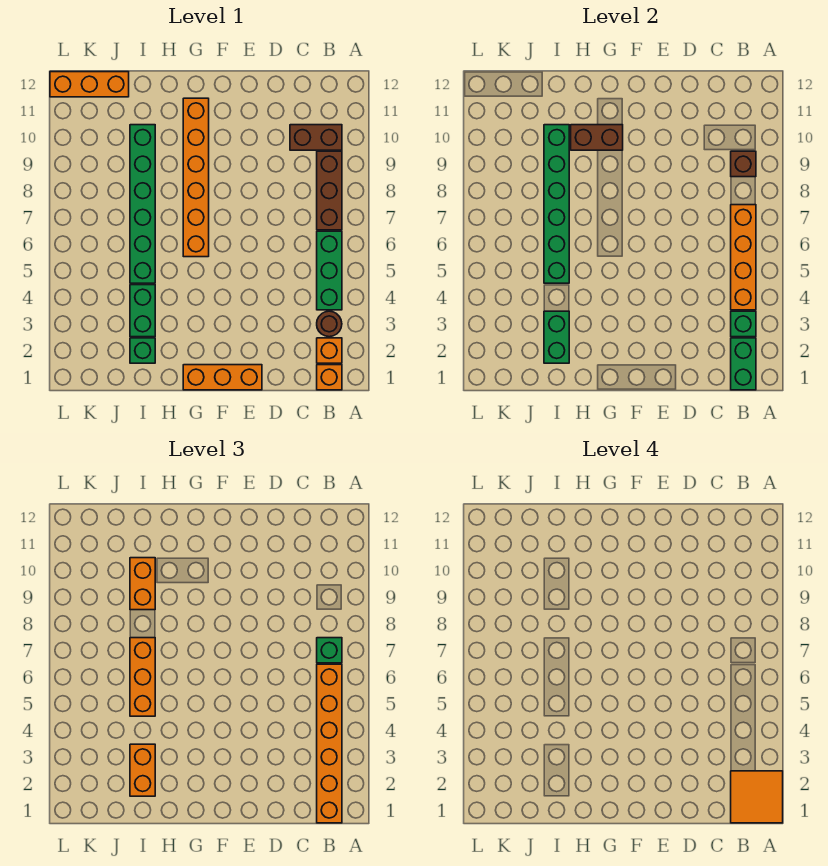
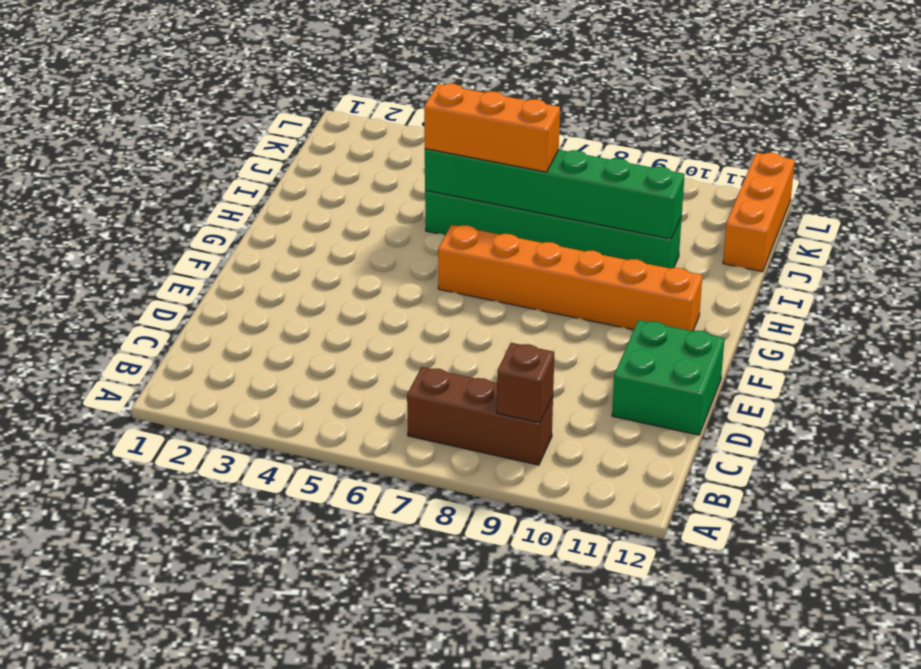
green 2x2 brick [612,320,725,435] -> none
none -> orange 1x1 brick [317,365,342,390]
none -> orange 1x1 brick [317,338,342,363]
none -> brown 1x1 round brick [317,311,342,337]

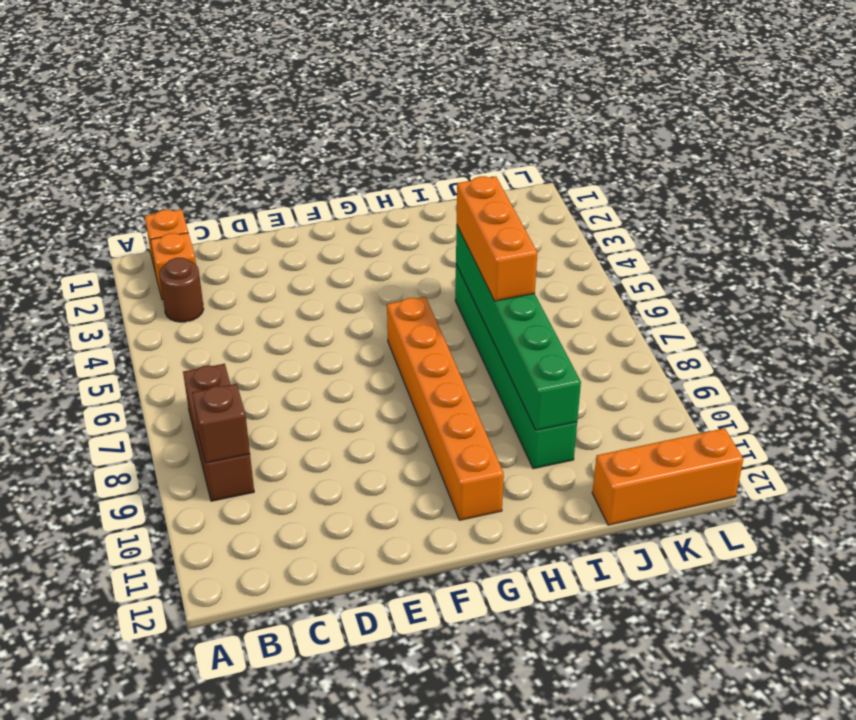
none -> green 1x3 brick [317,231,342,310]
none -> brown 1x2 brick [290,125,342,150]
none -> orange 1x3 brick [183,365,262,390]

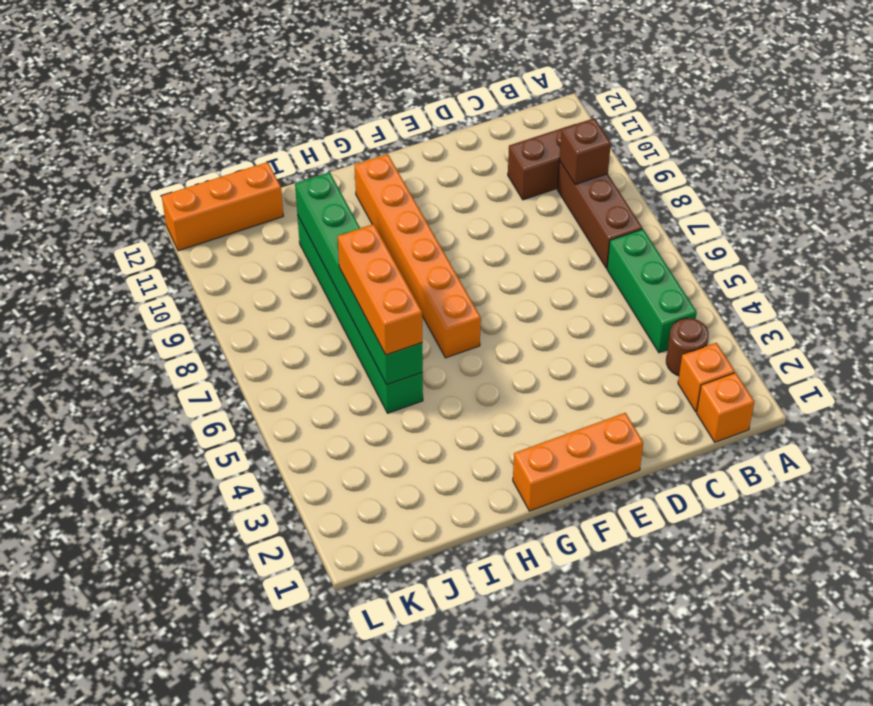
none -> green 1x1 brick [130,338,155,363]
none -> green 1x2 brick [130,285,155,337]
none -> green 1x2 brick [731,338,756,390]

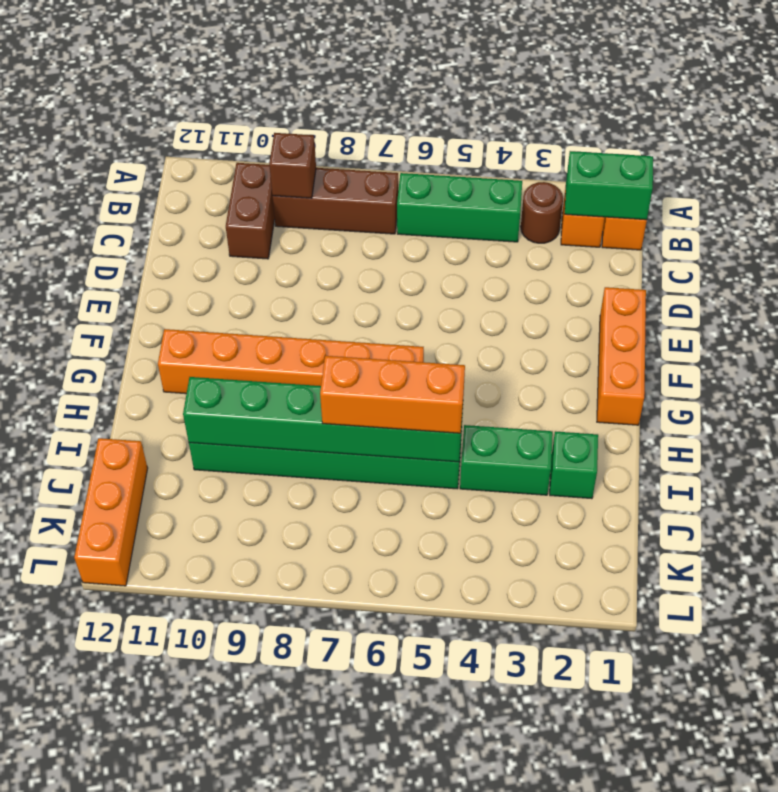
none -> green 1x1 brick [731,311,756,337]
none -> orange 1x4 brick [731,205,756,310]
none -> brown 1x2 brick [571,125,623,150]

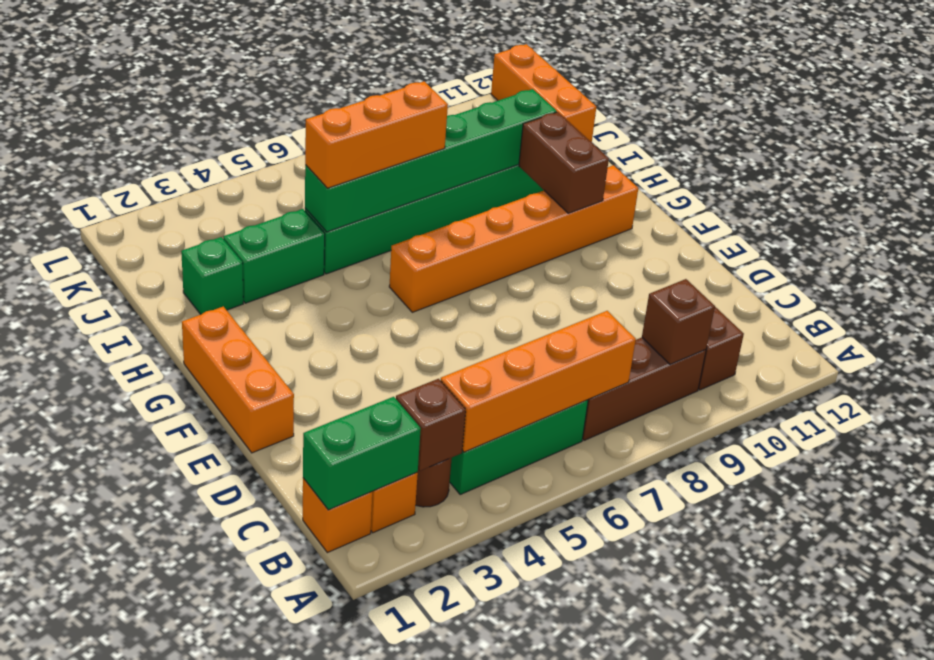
brown 1x1 brick [396,379,466,471] -> green 1x1 brick [731,311,756,337]
none -> green 1x2 brick [544,311,569,363]
none -> orange 1x6 brick [317,664,342,823]
none -> green 1x1 brick [317,638,342,663]

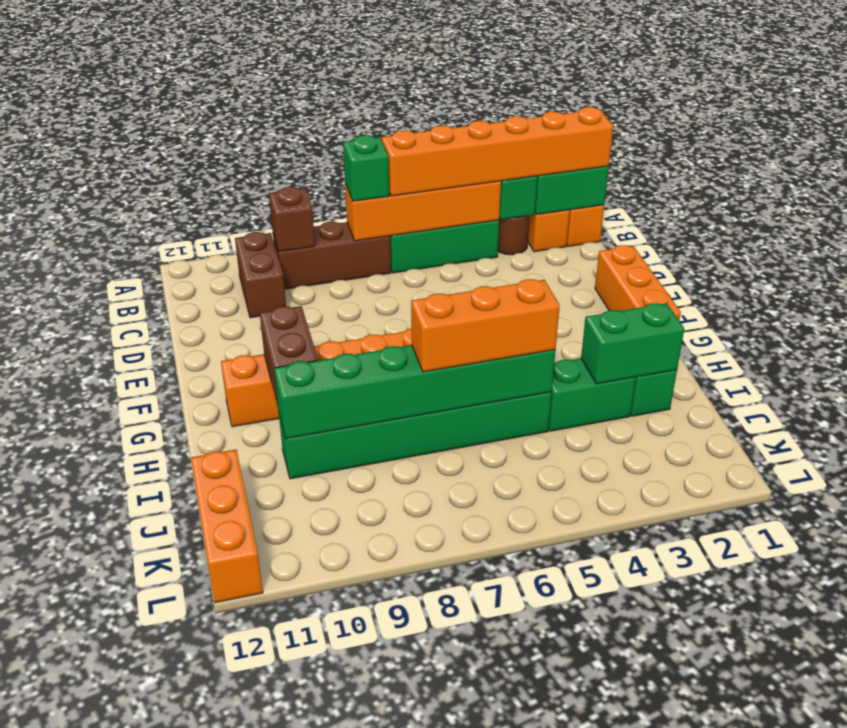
none -> orange 1x2 brick [130,744,155,796]
none -> orange 1x2 brick [130,558,155,610]
none -> orange 2x2 tile [731,771,783,823]

